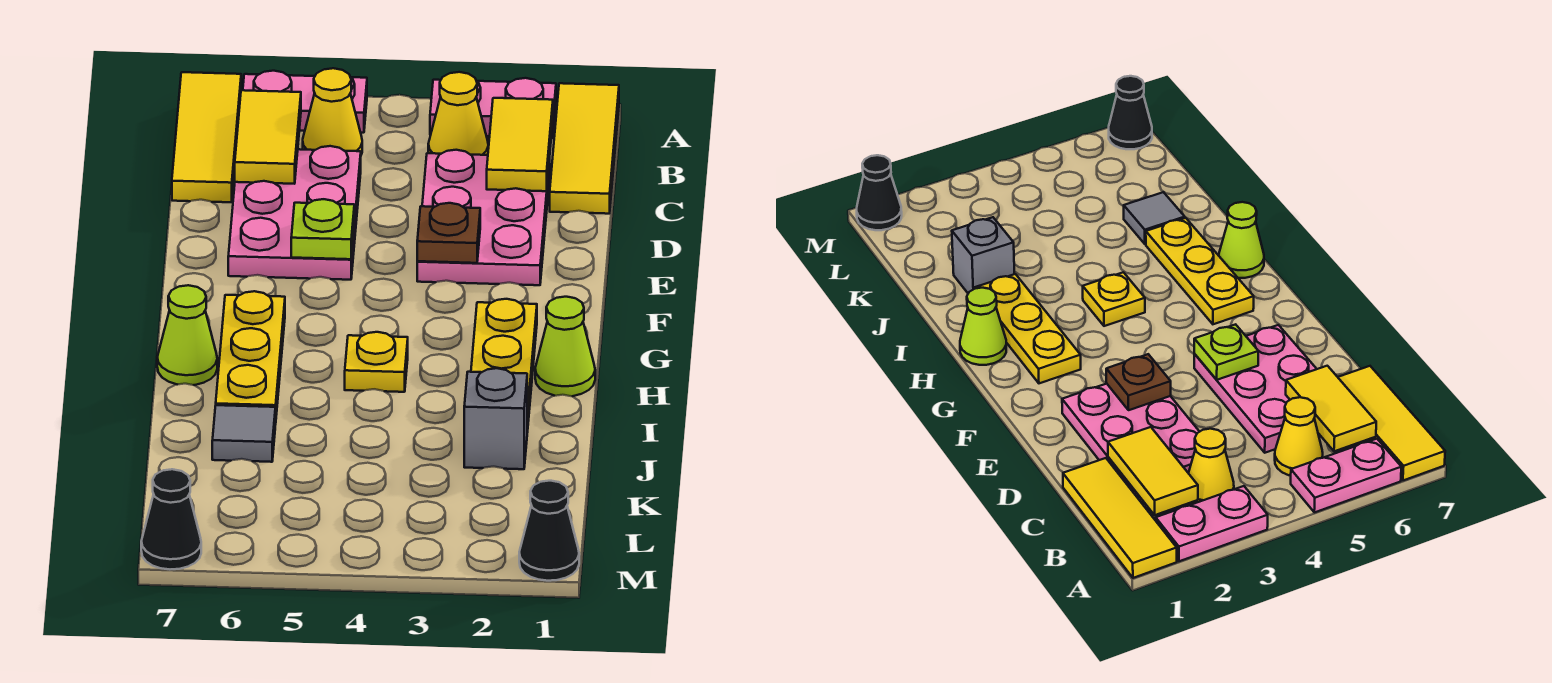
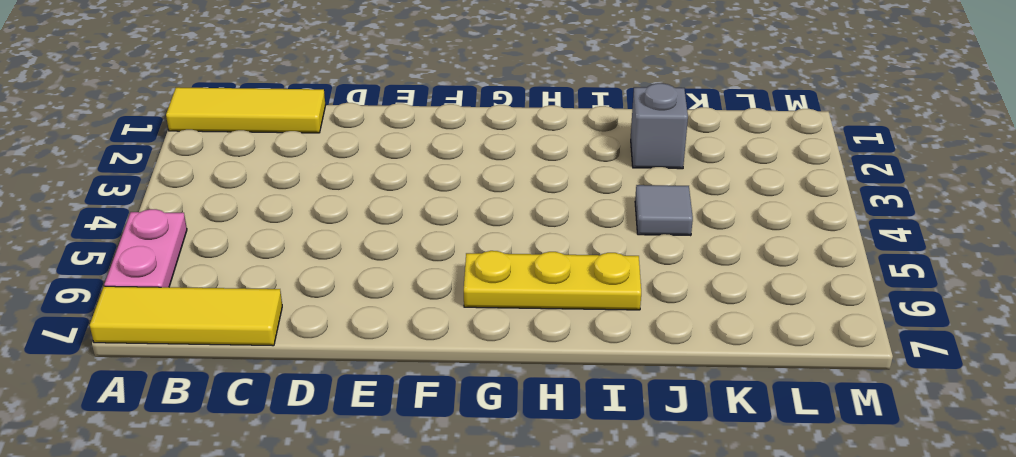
grey 1x1 tile [635,185,693,236] -> grey 1x1 tile moved to [212,405,275,462]
none -> pink 1x2 plate [430,78,556,138]
none -> yellow 1x1 cone [428,72,488,155]
none -> yellow 1x1 cone [303,68,362,155]

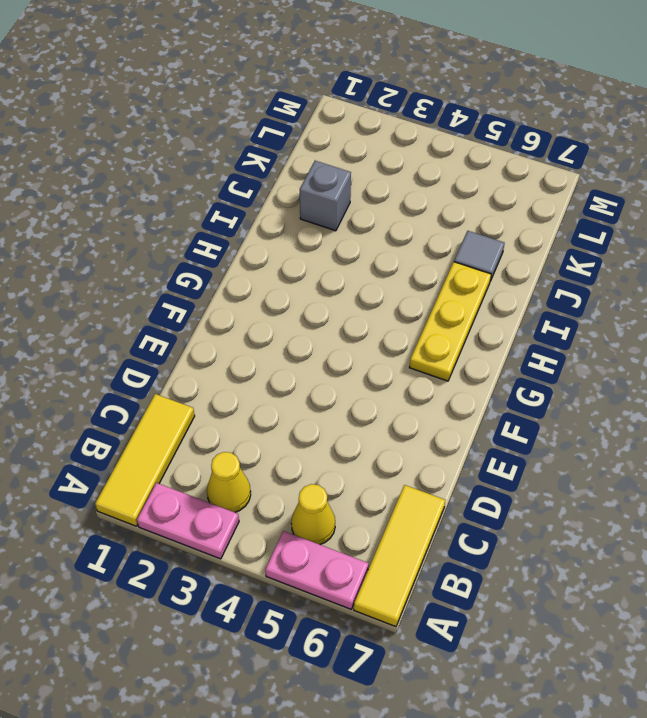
none -> pink 2x3 plate [417,150,550,285]
none -> pink 2x3 plate [228,146,361,280]
none -> yellow 1x3 plate [471,299,537,432]

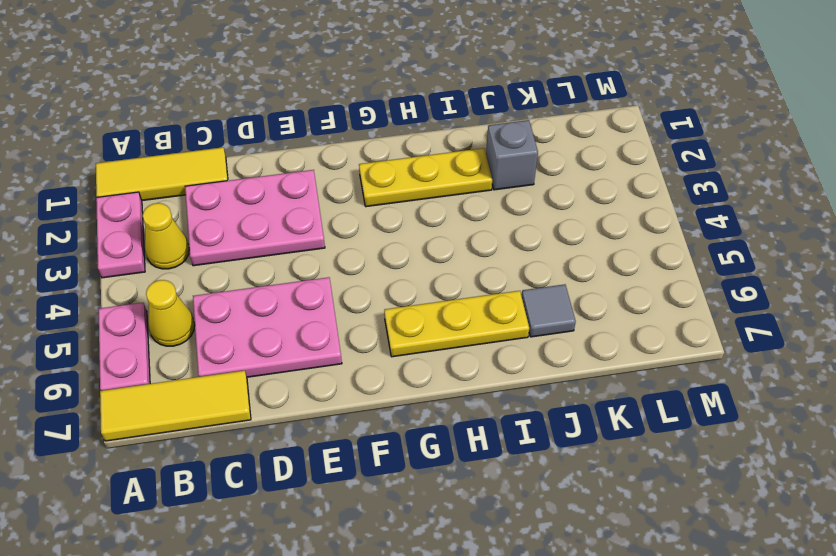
none -> lime 1x1 cone [535,297,595,396]
none -> yellow 1x1 plate [345,332,408,392]
none -> lime 1x1 cone [157,285,217,385]

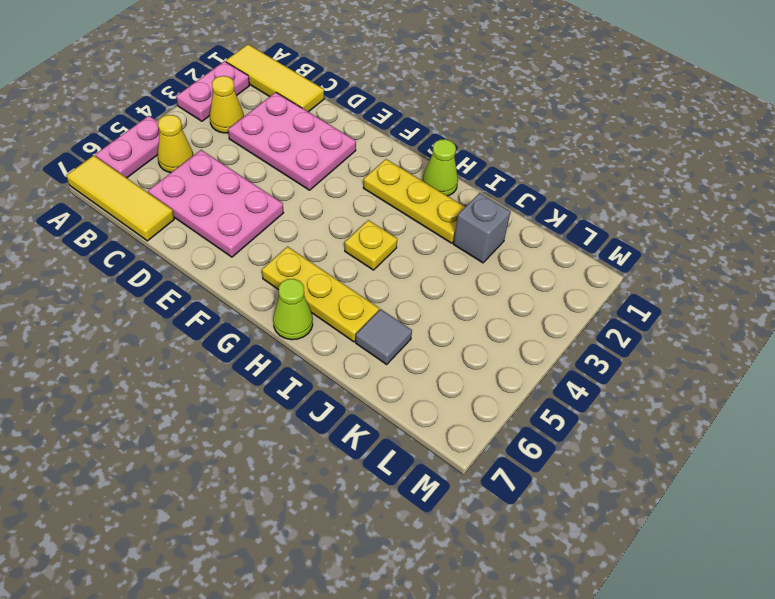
none -> black 1x1 cone [519,481,579,581]
none -> black 1x1 cone [141,469,201,569]
none -> yellow 1x2 tile [487,98,553,191]

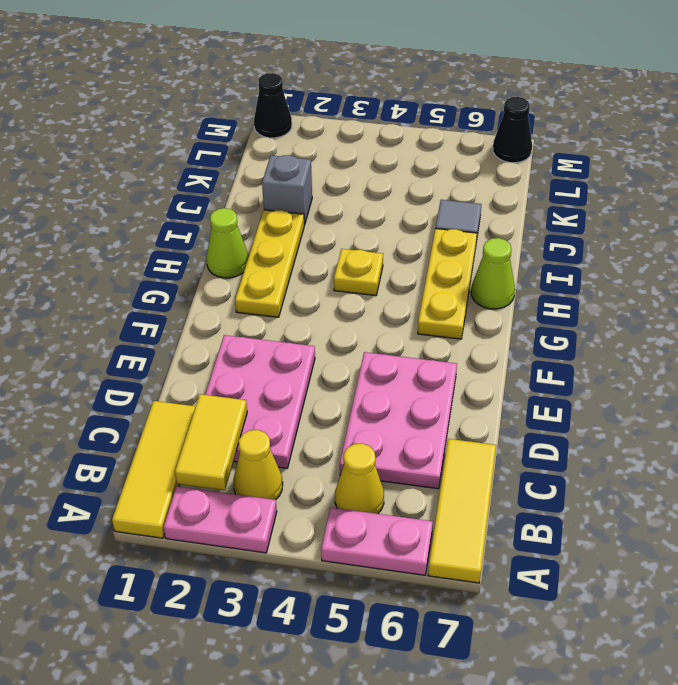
none -> yellow 1x2 tile [235,90,301,184]
none -> brown 1x1 plate [417,203,480,263]
none -> lime 1x1 plate [291,199,354,259]

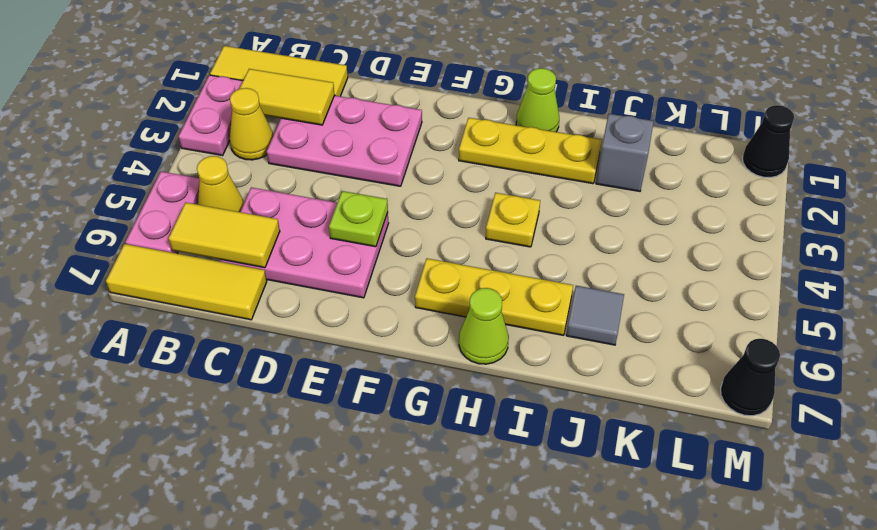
none -> brown 1x1 plate [417,203,480,263]

